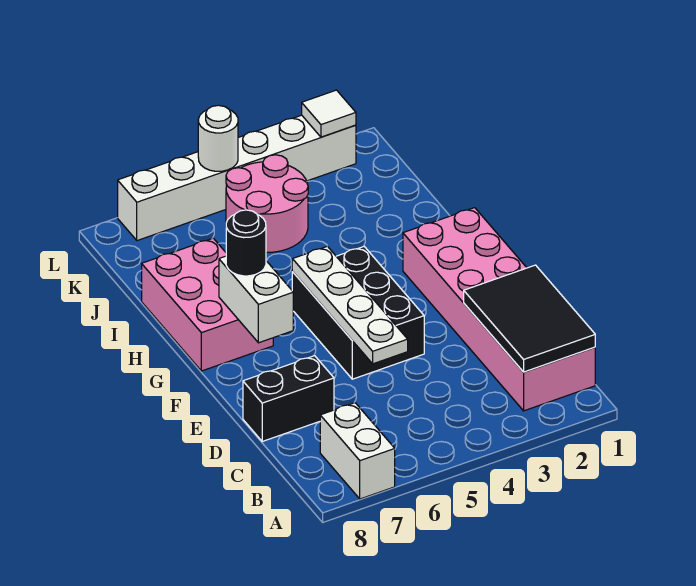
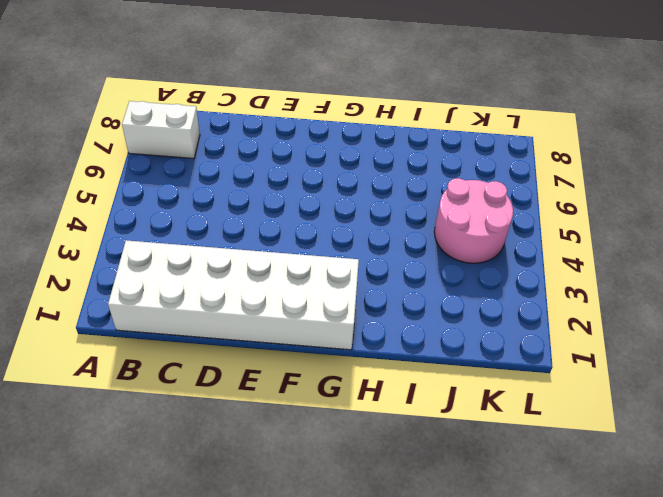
white 2x6 brick [108,240,359,350] -> pink 2x6 brick [403,208,595,411]
none -> black 1x2 brick [243,356,334,441]
none -> black 2x3 brick [292,246,424,379]
none -> pink 2x3 brick [142,238,273,371]

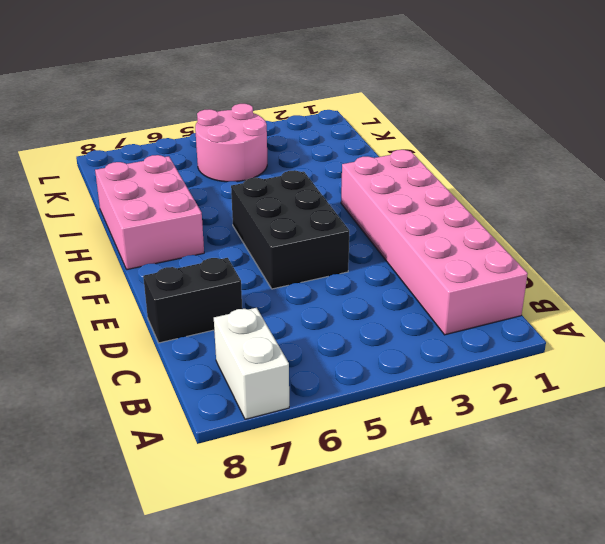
none -> white 1x6 brick [118,115,356,241]
none -> black 2x3 tile [464,265,595,372]
none -> white 1x4 plate [292,246,408,364]

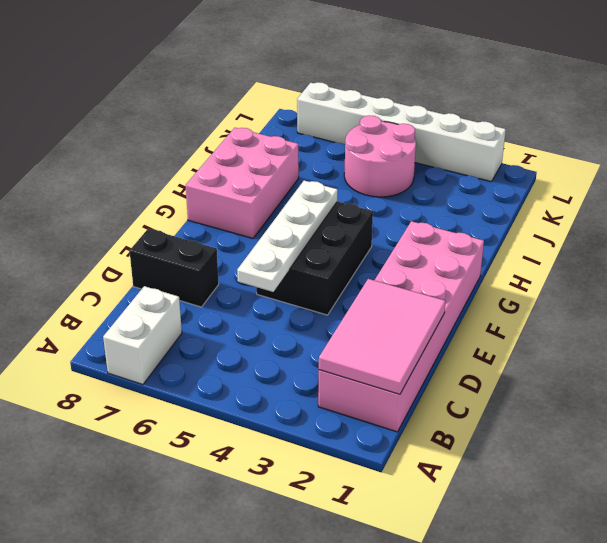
pink 2x3 tile [319,279,446,394] -> black 2x3 tile [464,265,595,372]
none -> white 1x2 brick [219,256,293,343]
none -> white 1x1 tile [302,90,356,137]
none -> white 1x1 round brick [198,105,238,171]

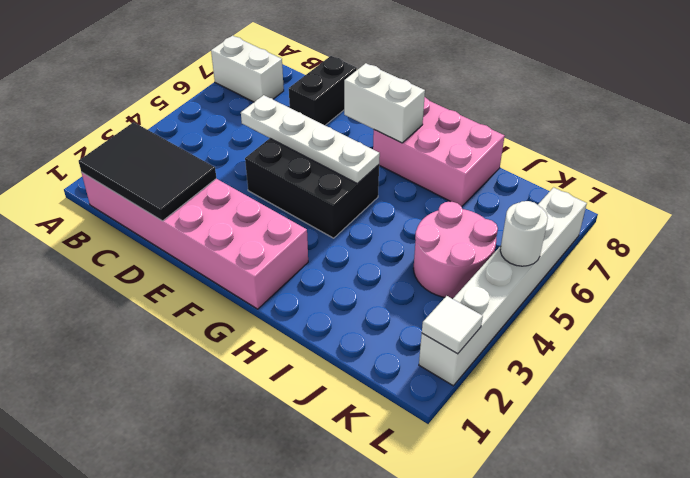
none -> black 1x1 round brick [226,210,266,276]

